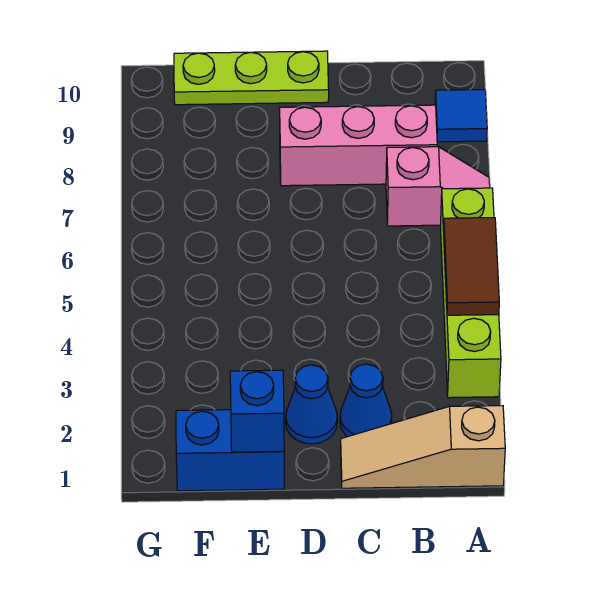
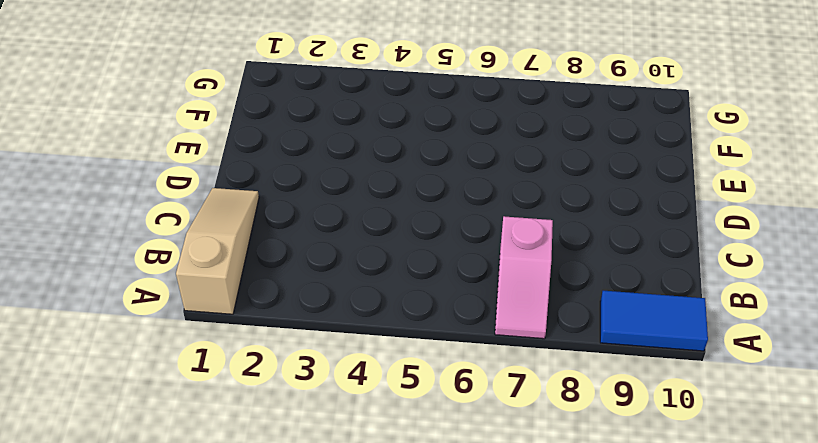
blue 1x2 tile [600,291,708,351] -> blue 1x1 tile [435,90,487,142]
none -> lime 1x4 brick [440,188,501,398]
none -> pink 1x3 brick [280,105,437,186]

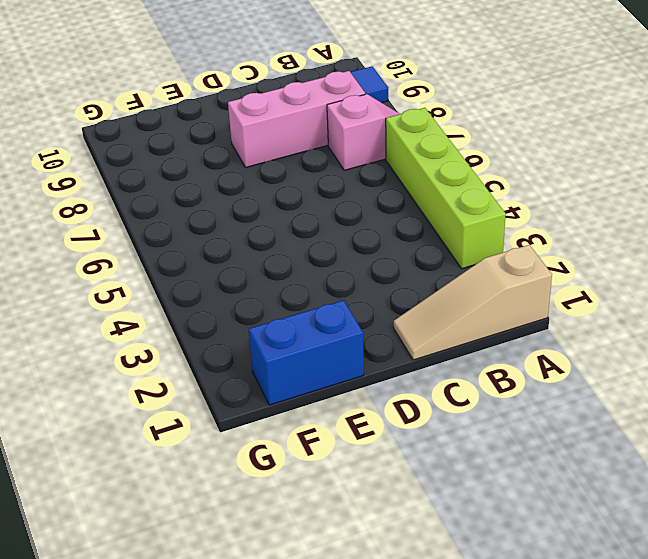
none -> blue 1x1 cone [340,364,392,437]
none -> blue 1x1 cone [286,365,337,444]

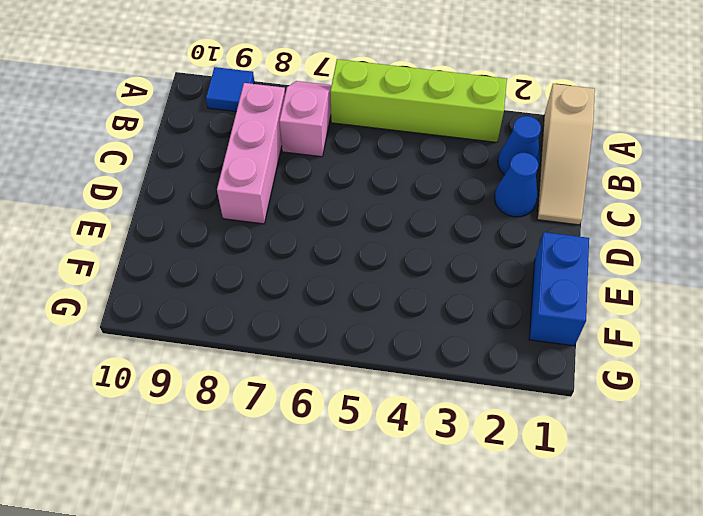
blue 1x1 cone [498,116,541,175] -> blue 1x1 cone moved to [286,365,337,444]
none -> lime 1x3 plate [174,51,329,105]
none -> brown 1x2 tile [444,218,499,315]

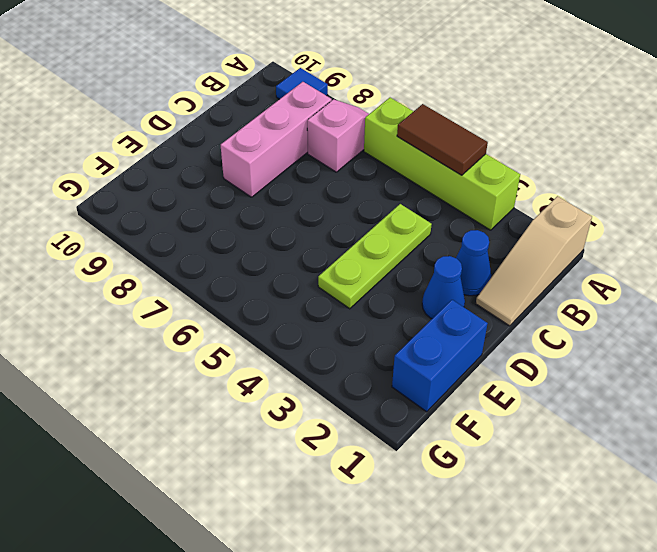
lime 1x3 plate [318,204,432,309] -> lime 1x3 plate moved to [174,51,329,105]
none -> blue 1x1 brick [230,370,284,452]

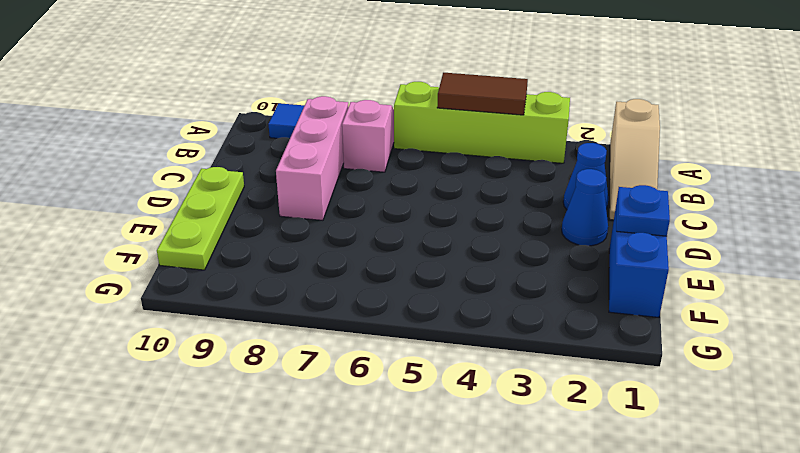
blue 1x1 plate [616,185,670,236] -> blue 1x1 brick [230,370,284,452]

